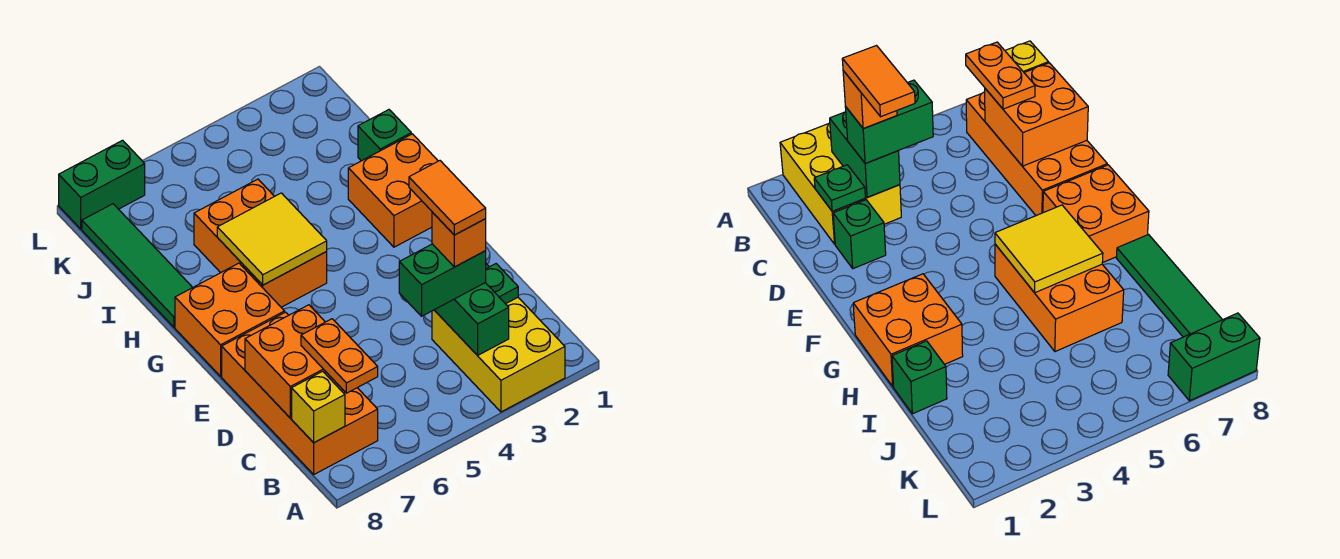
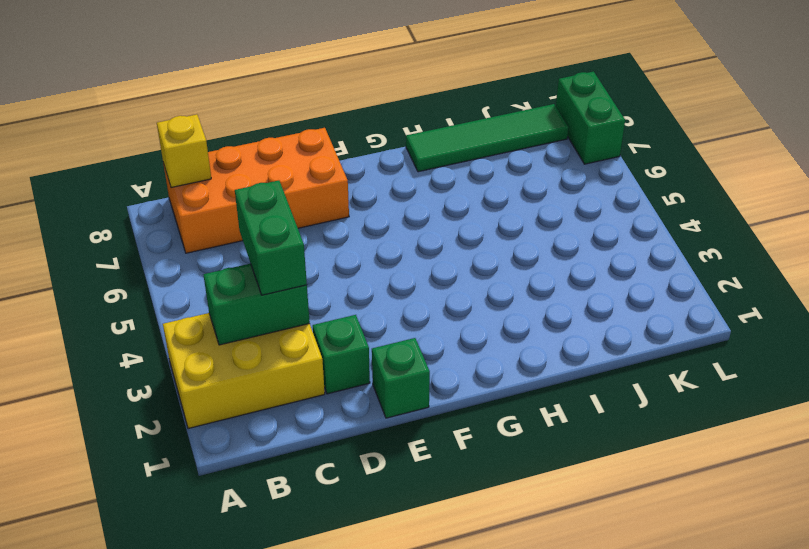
green 1x1 brick [372,338,430,418] -> green 1x1 brick moved to [358,110,411,161]
none -> orange 2x2 brick [175,263,285,376]
none -> orange 2x2 brick [348,134,438,247]
none -> orange 2x3 brick [194,179,327,307]

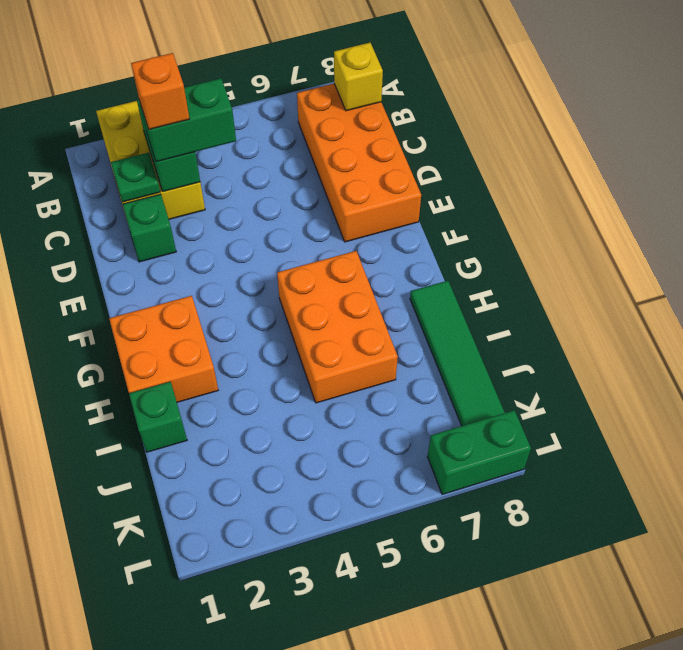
none -> orange 2x2 brick [175,263,285,376]
none -> orange 2x2 brick [245,305,343,418]
none -> yellow 2x2 tile [217,193,327,285]

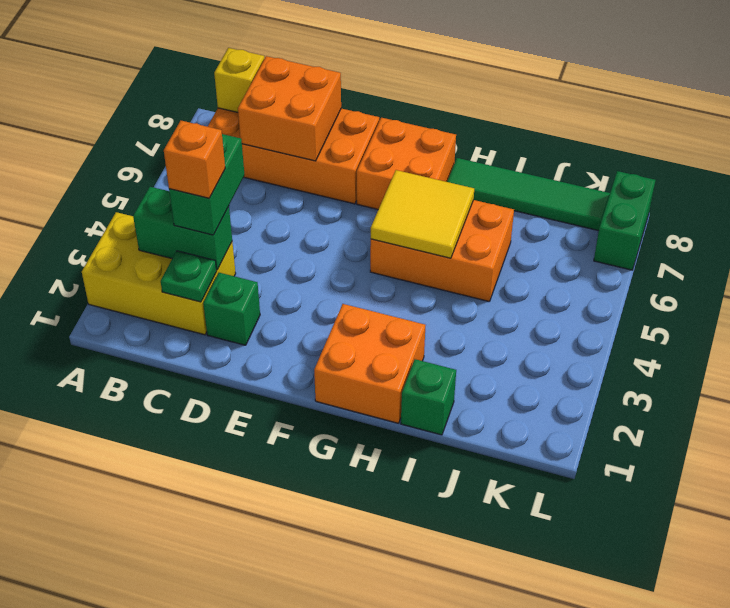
none -> orange 1x2 plate [301,319,378,393]
none -> orange 1x2 tile [409,161,486,235]

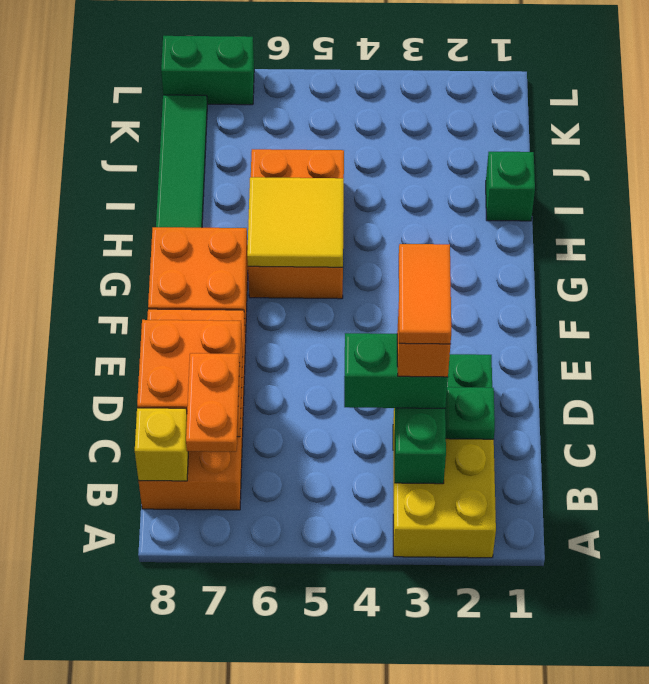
none -> orange 2x2 brick [348,134,438,247]

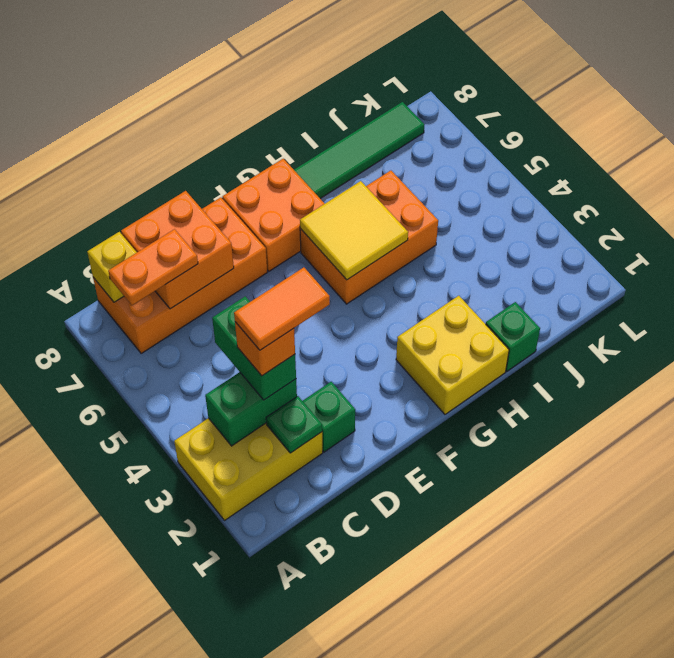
yellow 2x2 brick [396,296,509,414] -> orange 2x2 brick [348,134,438,247]
none -> green 1x2 brick [59,140,145,229]

